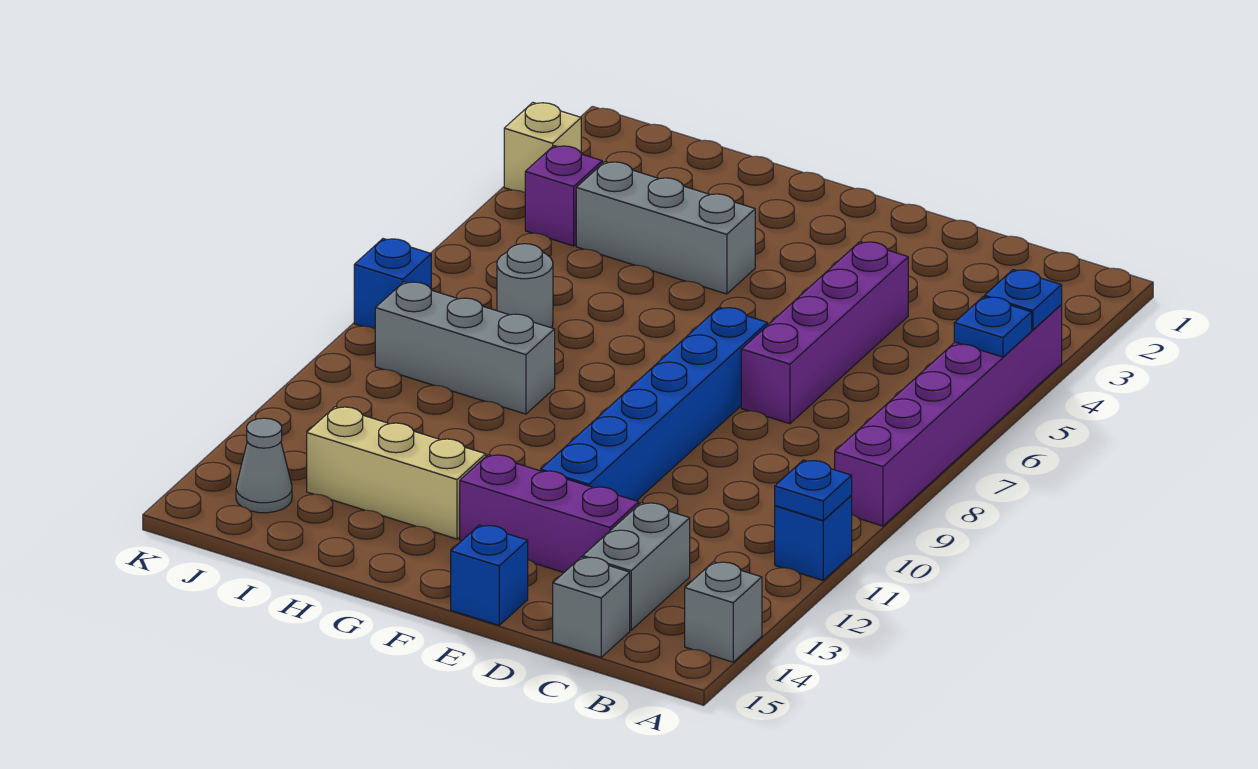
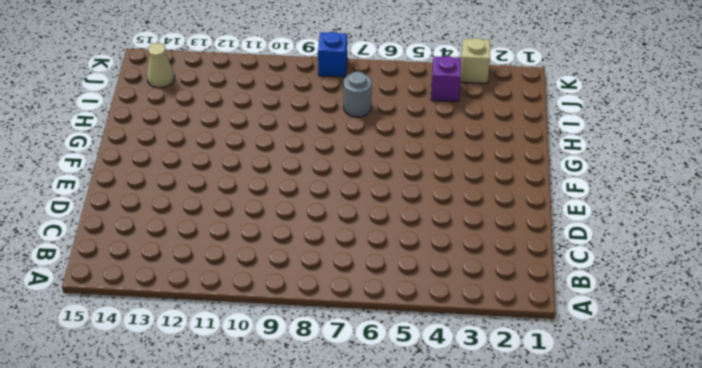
tan 1x1 cone [147,43,174,88] -> grey 1x1 cone [236,418,292,513]
none -> purple 1x6 brick [835,305,1062,526]
none -> blue 1x1 brick [775,496,852,580]
none -> grey 1x1 brick [685,562,762,662]

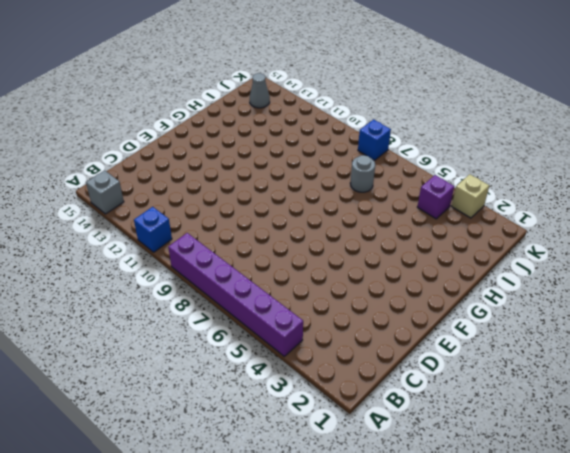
none -> grey 1x2 brick [583,503,690,630]
none -> grey 1x1 brick [553,557,630,657]
none -> purple 1x4 brick [741,242,908,424]

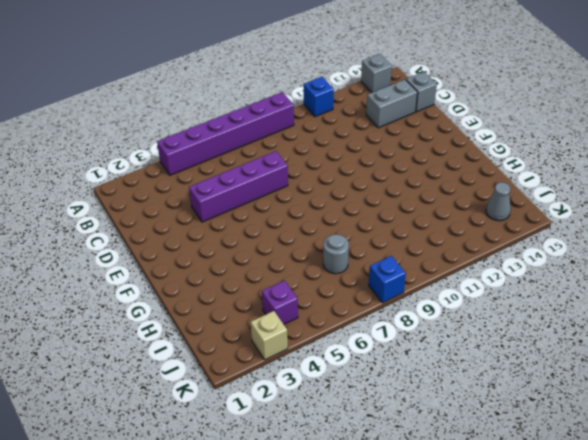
none -> purple 1x3 brick [460,455,639,572]
none -> blue 1x6 brick [541,307,768,501]
none -> blue 1x1 brick [451,525,528,625]

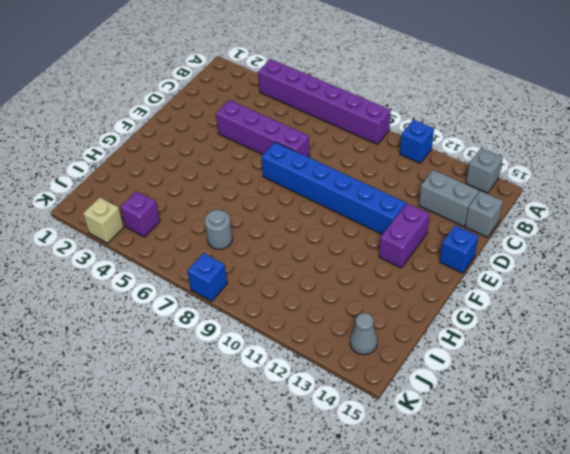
purple 1x2 brick [379,203,430,268] -> purple 1x3 brick [460,455,639,572]
none -> grey 1x3 brick [576,162,755,294]
none -> tan 1x3 brick [307,407,486,539]
none -> grey 1x3 brick [375,282,555,414]

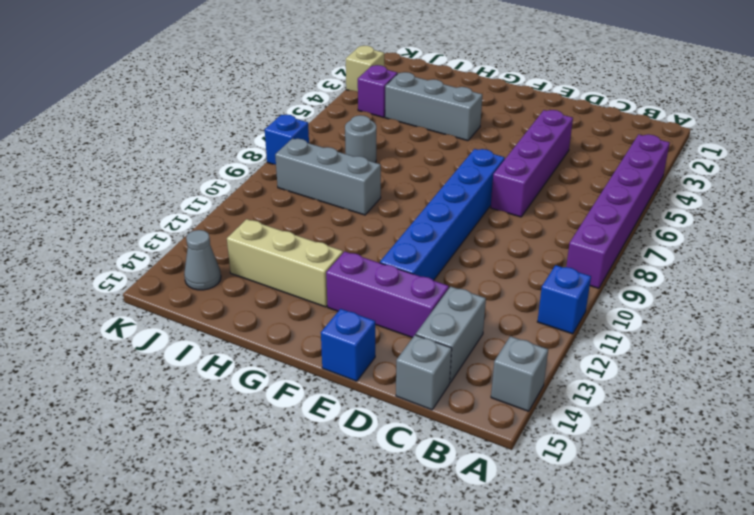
none -> blue 1x1 plate [984,270,1062,330]
none -> blue 1x1 plate [954,297,1032,357]
none -> blue 1x1 plate [775,460,852,520]

